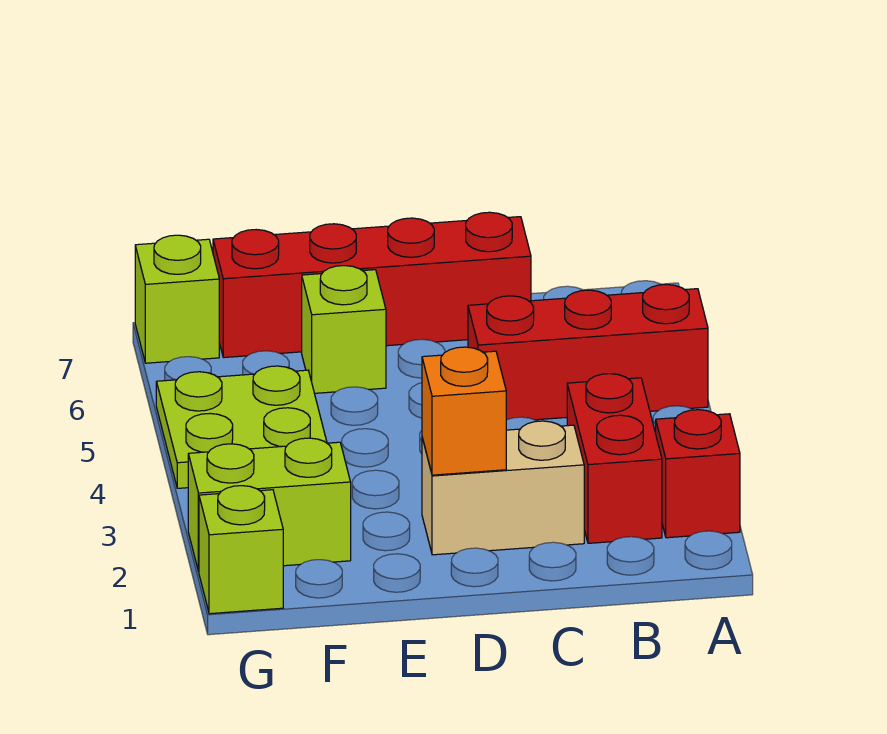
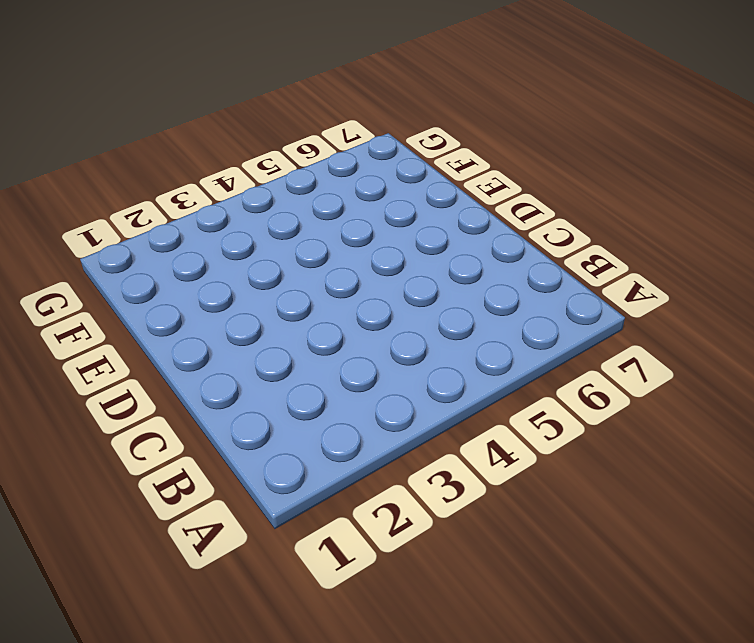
none -> red 1x1 brick [656,410,740,538]
none -> red 1x3 brick [468,284,708,420]

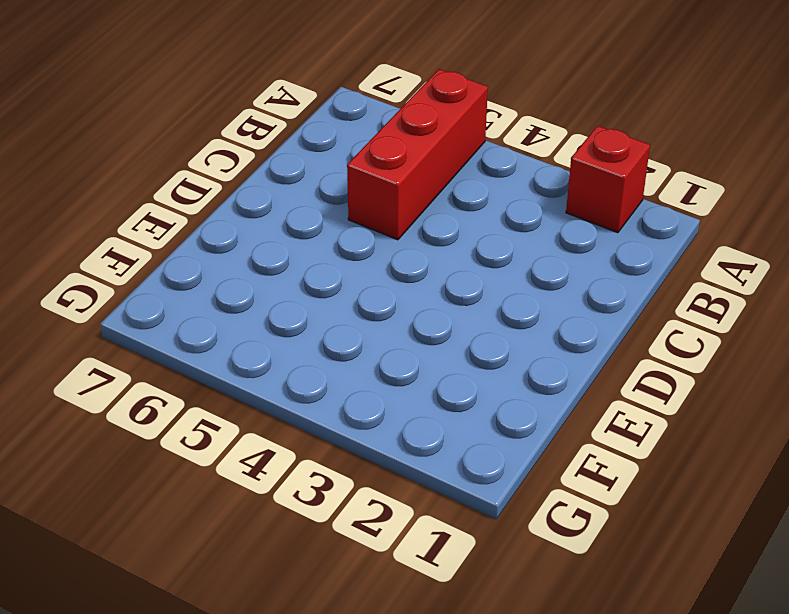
none -> red 1x2 brick [567,374,662,543]
none -> tan 1x2 brick [422,421,584,555]

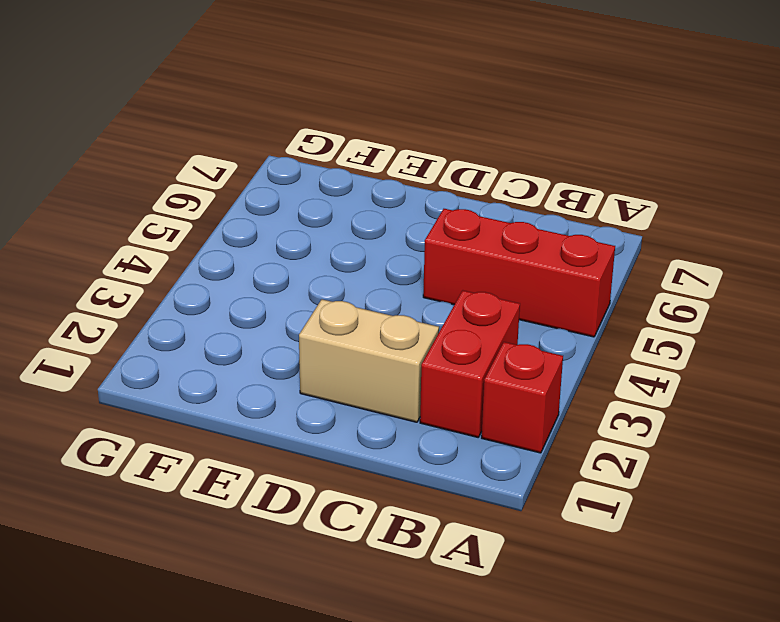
none -> red 1x4 brick [213,212,531,358]
none -> lime 1x1 brick [302,266,386,393]

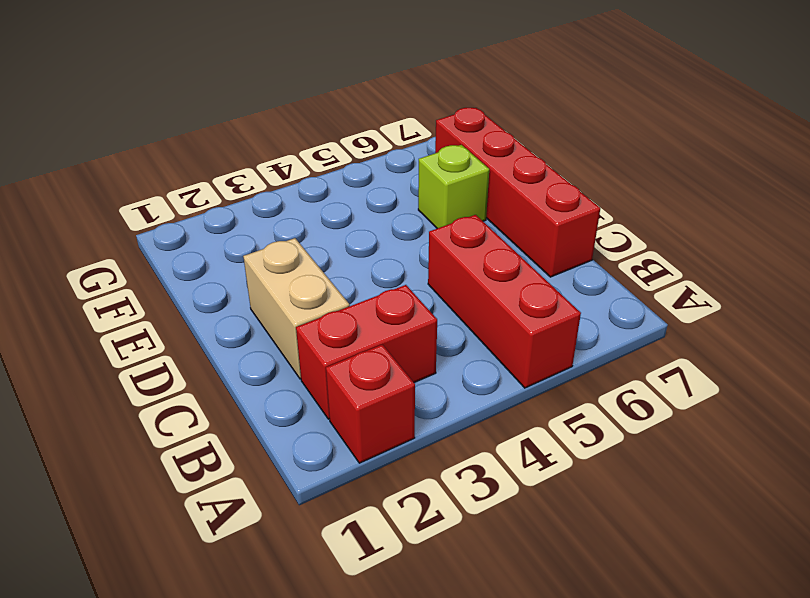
none -> lime 1x2 brick [188,438,351,572]
none -> lime 2x2 plate [156,366,327,488]

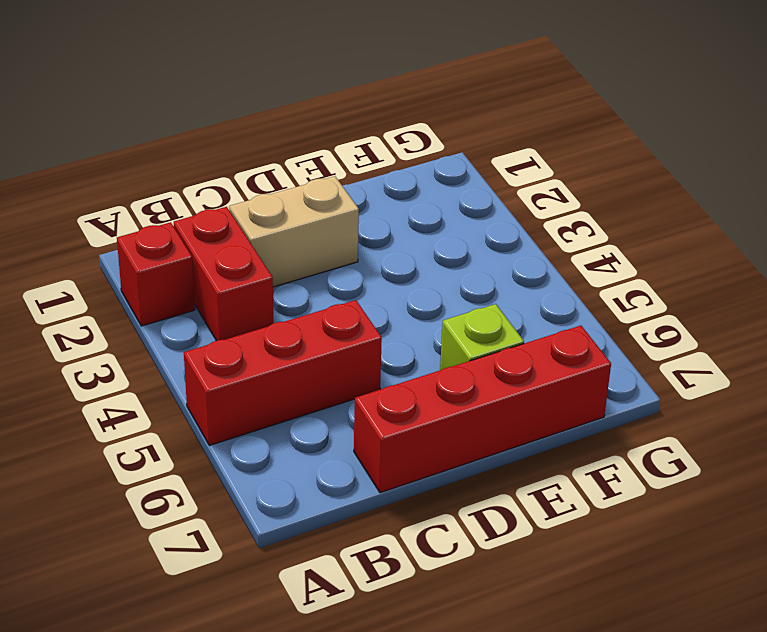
none -> lime 1x2 brick [188,438,351,572]
none -> lime 2x2 plate [156,366,327,488]

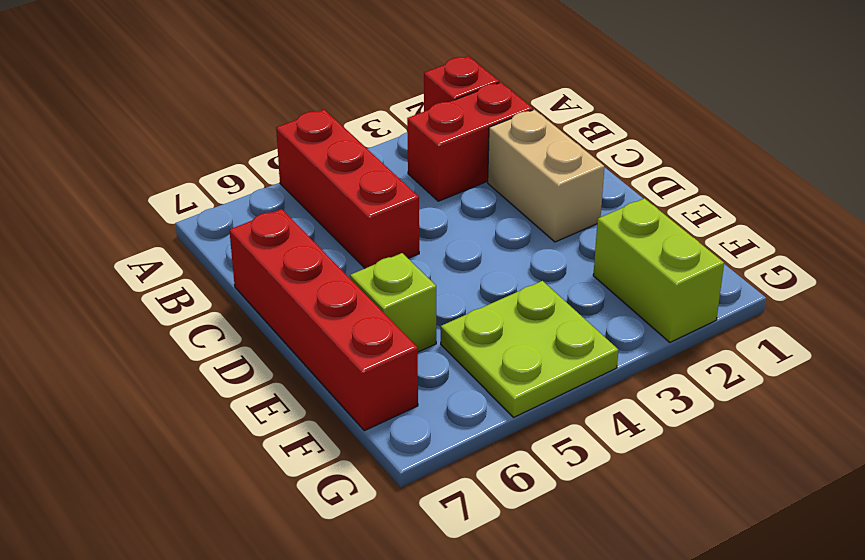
none -> lime 1x1 brick [199,486,283,614]
none -> lime 1x1 brick [135,235,219,363]

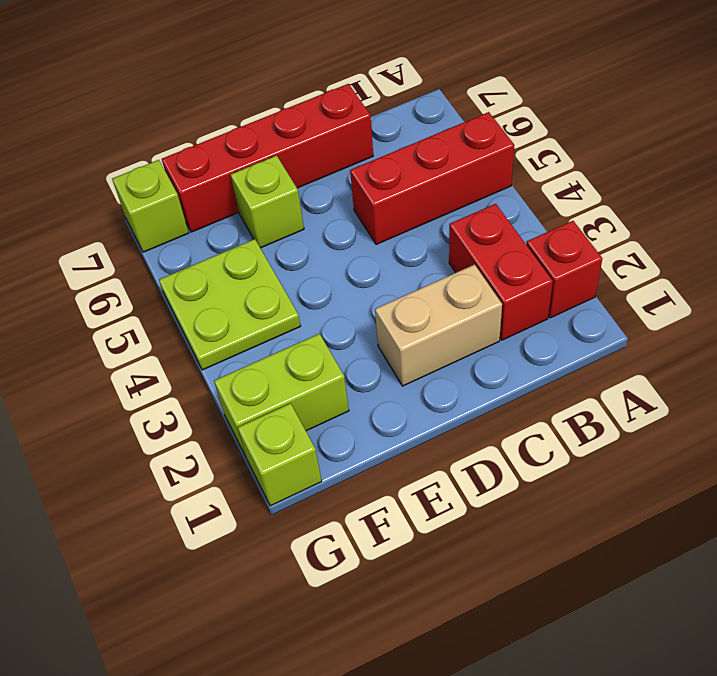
none -> orange 1x1 brick [422,347,506,475]

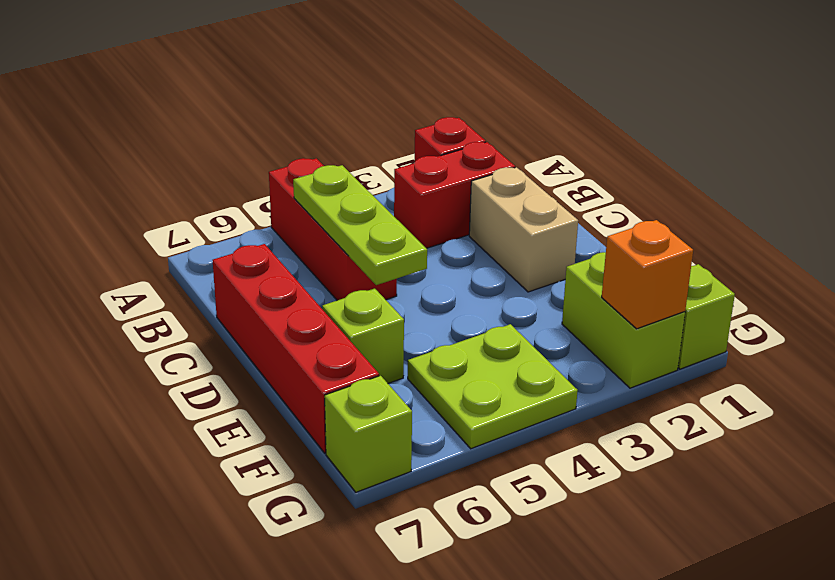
lime 1x3 plate [293,165,427,285] -> none
orange 1x1 brick [602,220,693,329] -> orange 1x1 brick moved to [422,347,506,475]

